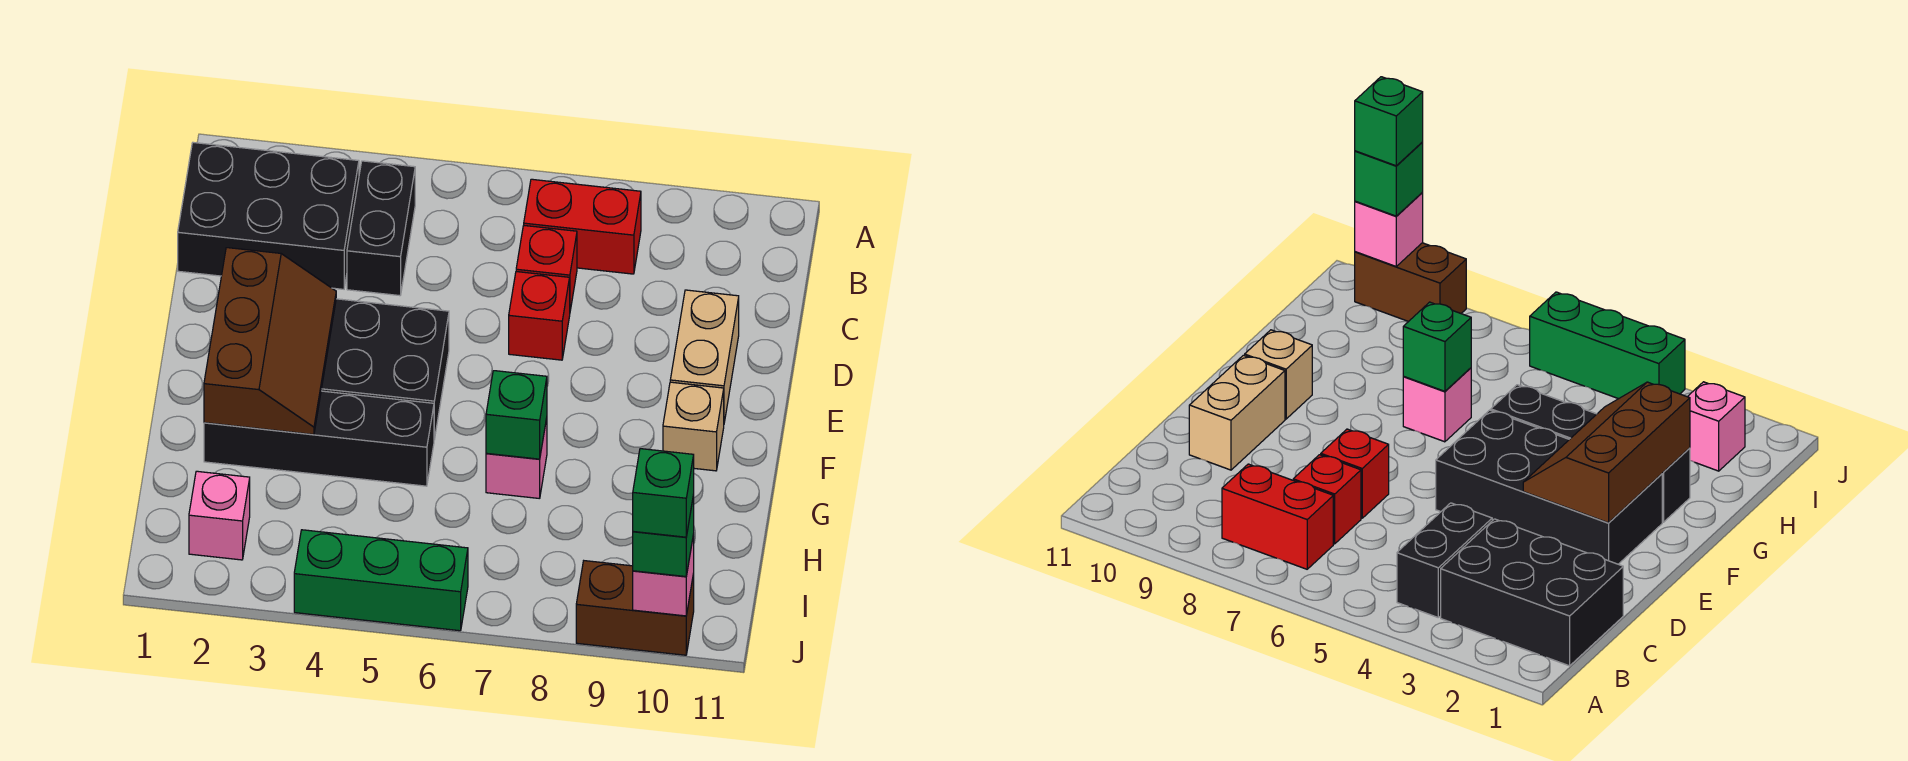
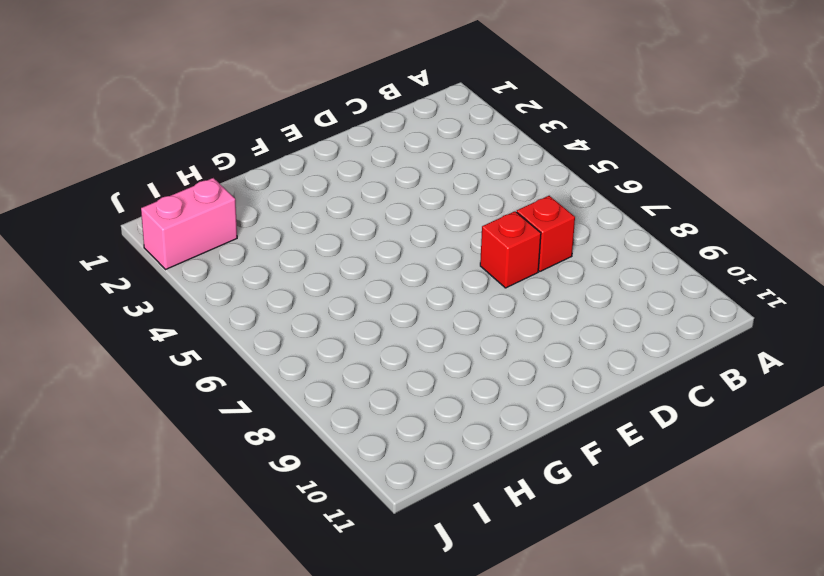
pink 1x2 brick [141,178,237,269] -> pink 1x1 brick [189,471,250,560]
none -> black 2x3 brick [178,142,359,289]
none -> black 1x2 brick [347,161,415,296]
none -> red 1x2 brick [524,179,641,274]

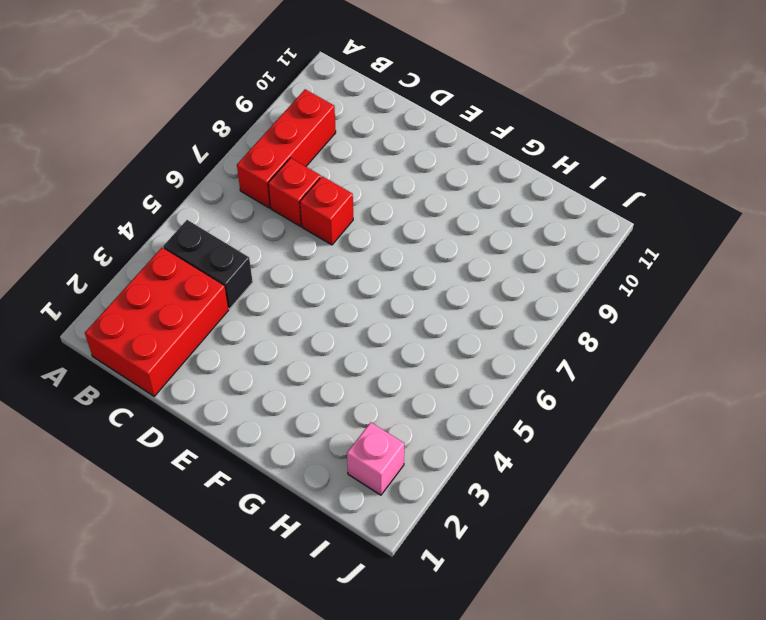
red 2x3 brick [85,248,228,396] -> black 2x3 brick [178,142,359,289]
red 1x3 brick [237,89,336,208] -> red 1x2 brick [524,179,641,274]
none -> tan 1x2 brick [670,290,739,422]
none -> black 2x4 brick [321,299,449,440]
none -> tan 1x1 brick [663,382,724,471]

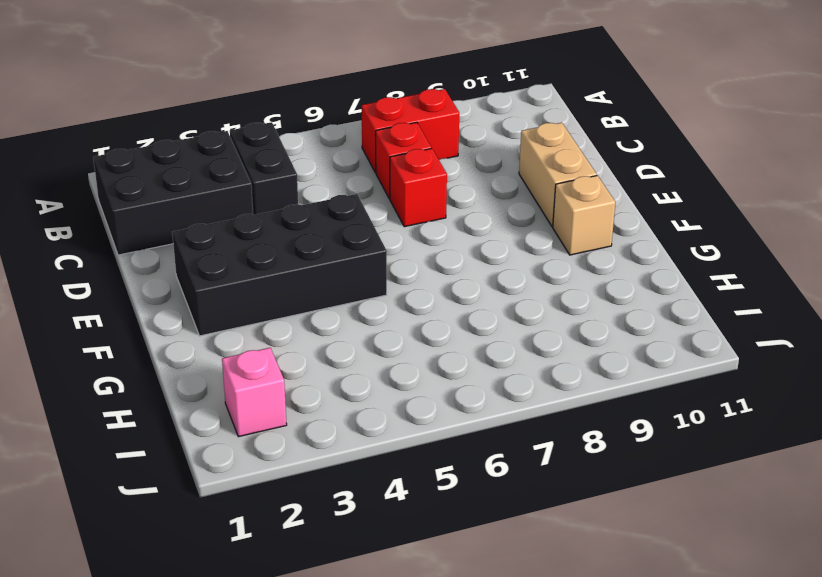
none -> black 1x4 brick [204,391,434,486]
none -> pink 1x1 brick [486,418,547,499]
none -> green 1x3 brick [294,530,468,631]

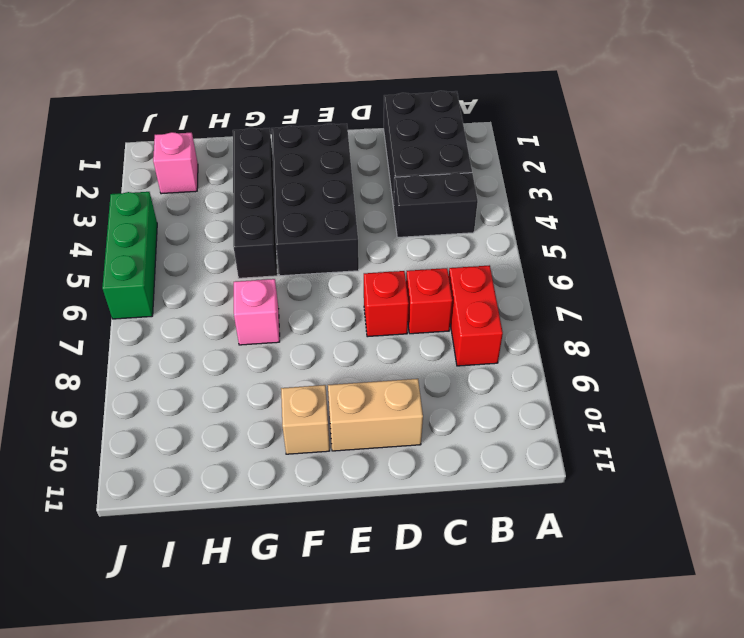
none -> brown 1x2 brick [576,561,694,655]
none -> brown 2x3 slope [204,248,336,435]
none -> green 1x1 brick [486,371,547,459]

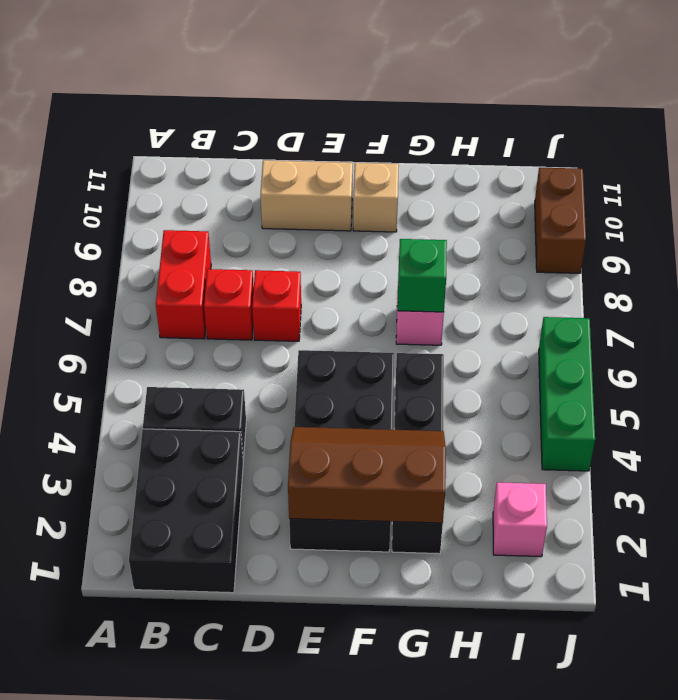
none -> pink 1x1 brick [633,534,694,616]
none -> green 1x1 brick [633,495,694,577]
none -> green 1x1 brick [633,449,694,537]

